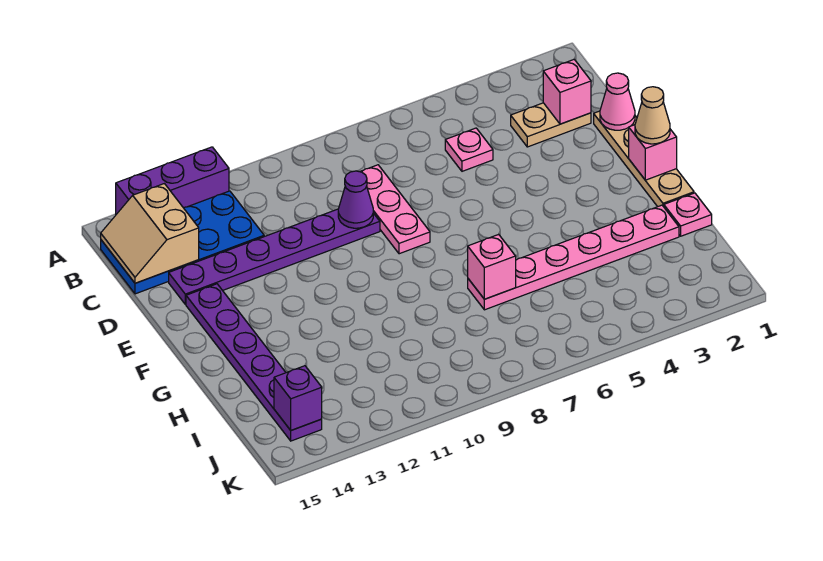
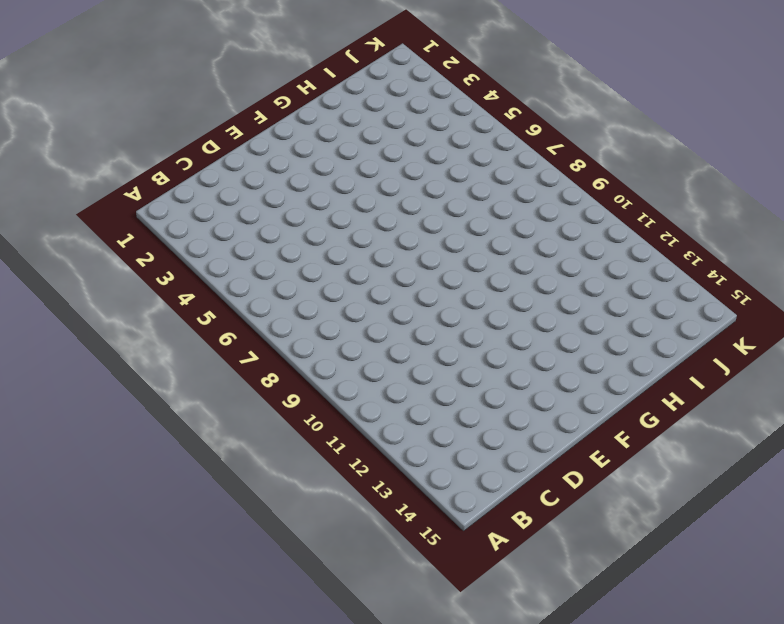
none -> purple 1x3 brick [116,147,229,214]
none -> blue 2x4 plate [101,191,264,294]
none -> tan 1x2 plate [511,103,591,147]

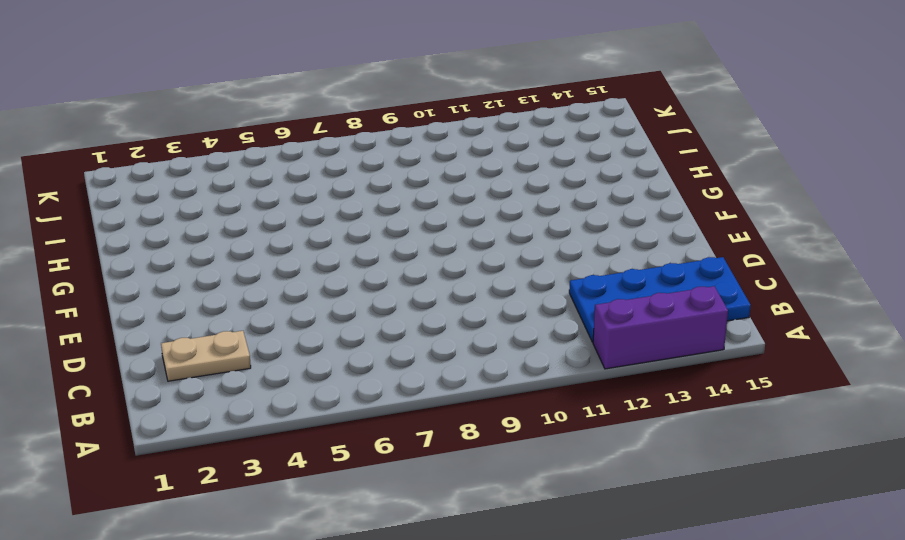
none -> pink 1x1 plate [445,128,493,171]
none -> pink 1x3 plate [360,165,430,254]
none -> tan 1x4 plate [594,111,694,207]

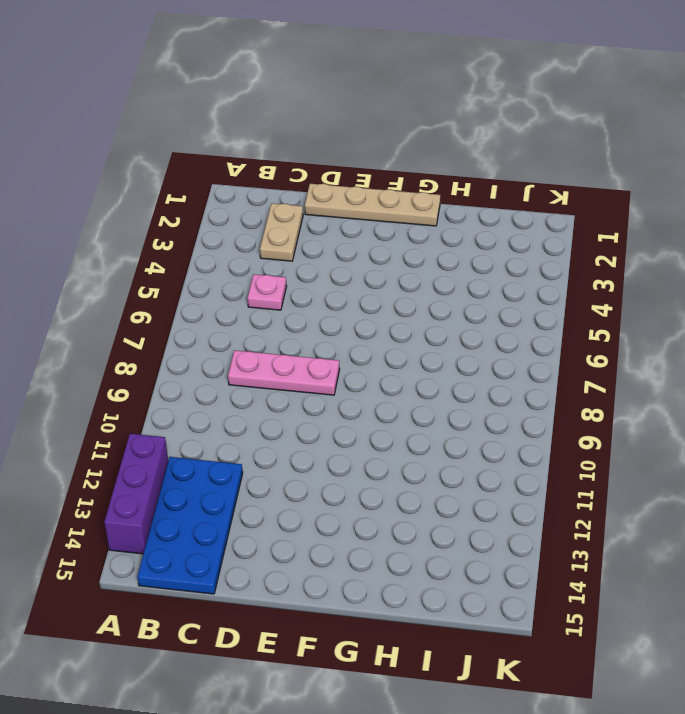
none -> purple 1x6 plate [169,209,380,304]
none -> purple 1x6 plate [186,284,322,441]
none -> pink 1x1 plate [664,193,712,236]

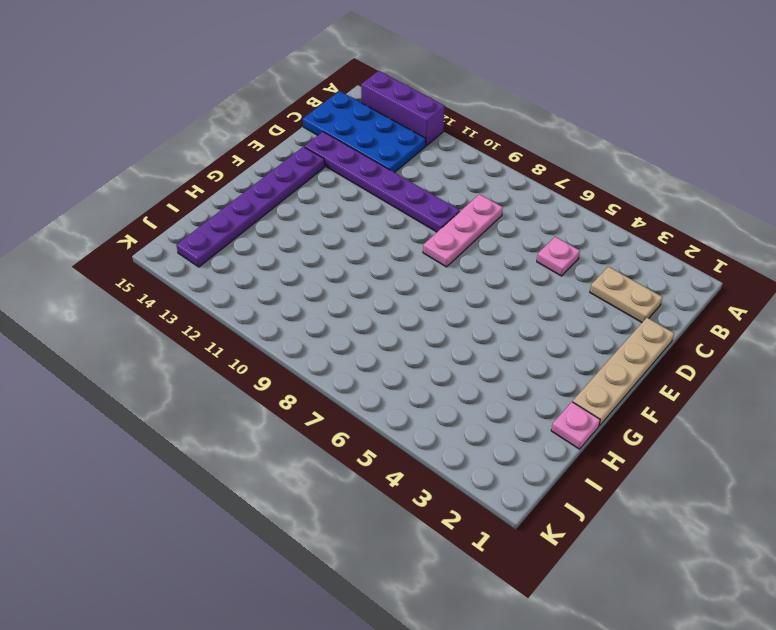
none -> pink 1x6 plate [468,205,679,310]
none -> tan 2x2 slope [101,184,199,283]
none -> pink 1x1 brick [543,59,591,124]

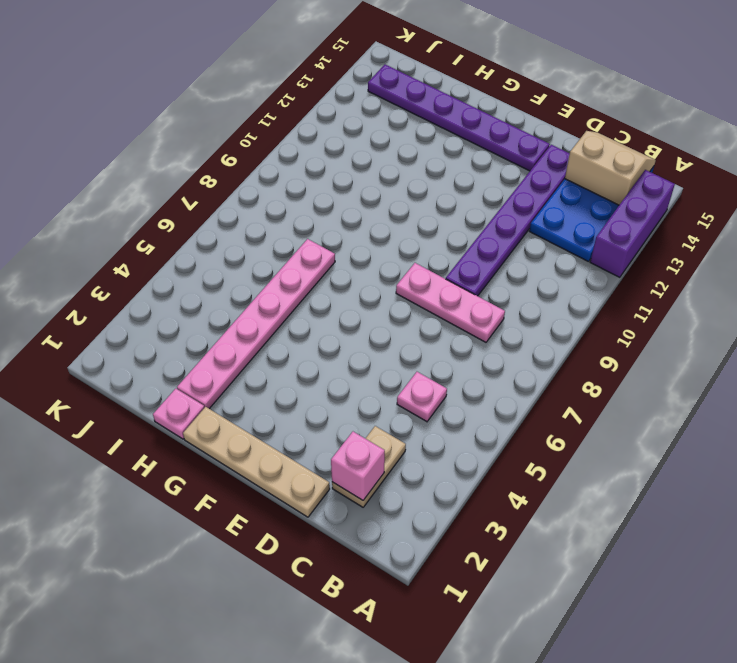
none -> pink 1x1 cone [600,73,635,130]
none -> purple 1x1 cone [338,171,373,228]
none -> pink 1x1 brick [629,125,677,180]

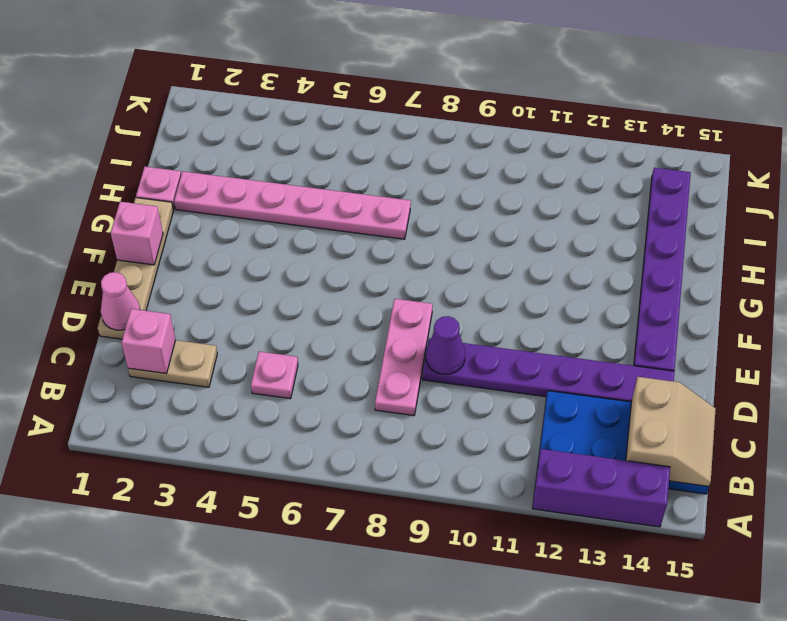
none -> pink 1x1 brick [468,234,516,299]
none -> purple 1x1 brick [274,366,322,430]
none -> tan 1x1 cone [635,87,670,144]

